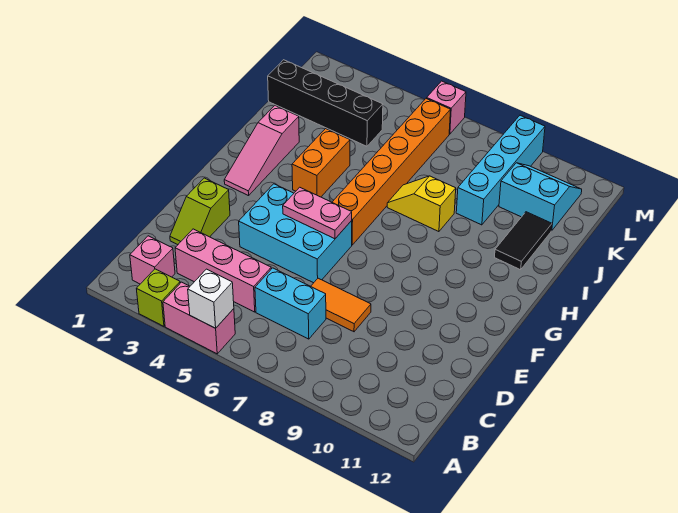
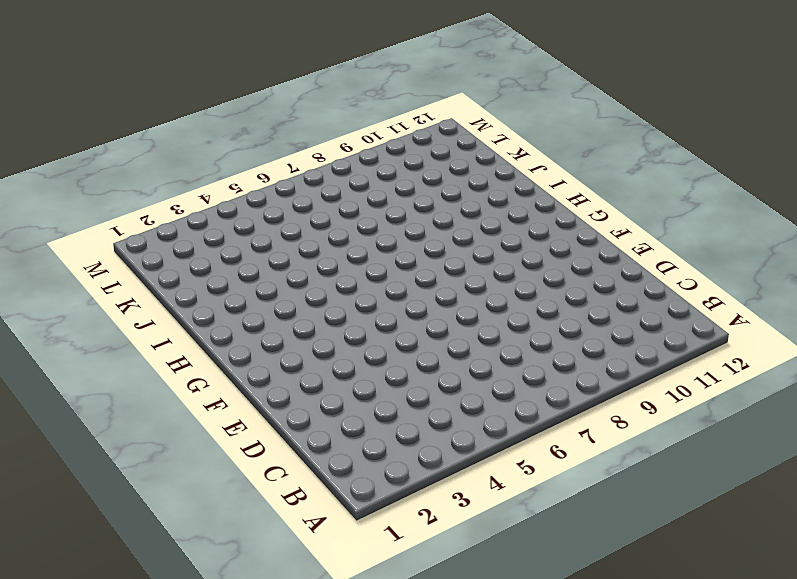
none -> lime 1x1 brick [137,269,180,326]
none -> pink 1x2 brick [163,282,235,354]
none -> pink 1x1 brick [130,236,175,284]

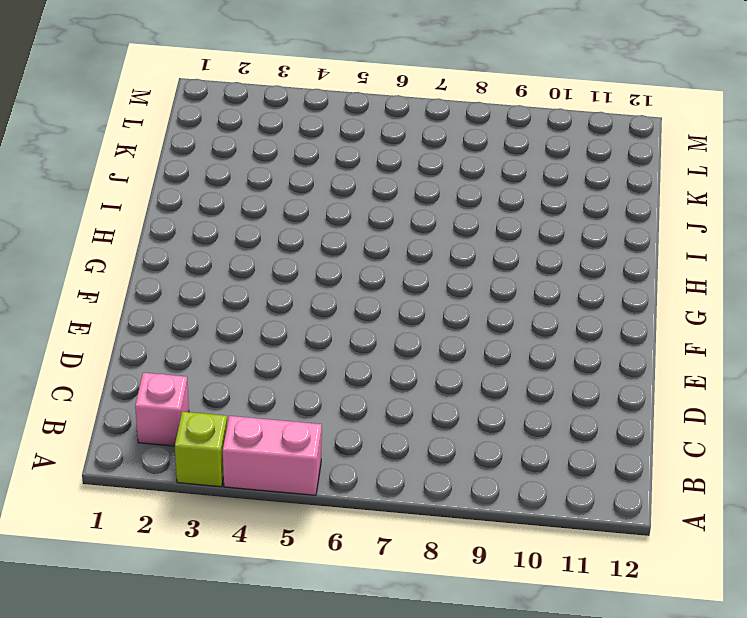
none -> pink 1x3 brick [175,229,271,312]
none -> cyan 1x2 brick [255,268,326,339]
none -> lime 1x2 slope [170,178,230,245]

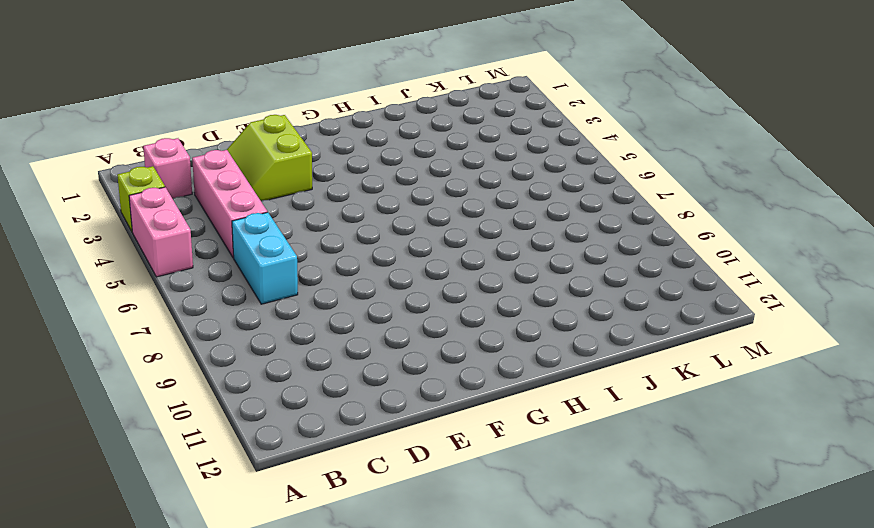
lime 2x2 slope [227,115,312,201] -> lime 1x2 slope [170,178,230,245]
none -> orange 1x2 tile [311,278,371,332]
none -> cyan 2x3 brick [239,184,352,283]
none -> pink 1x3 slope [224,106,299,196]

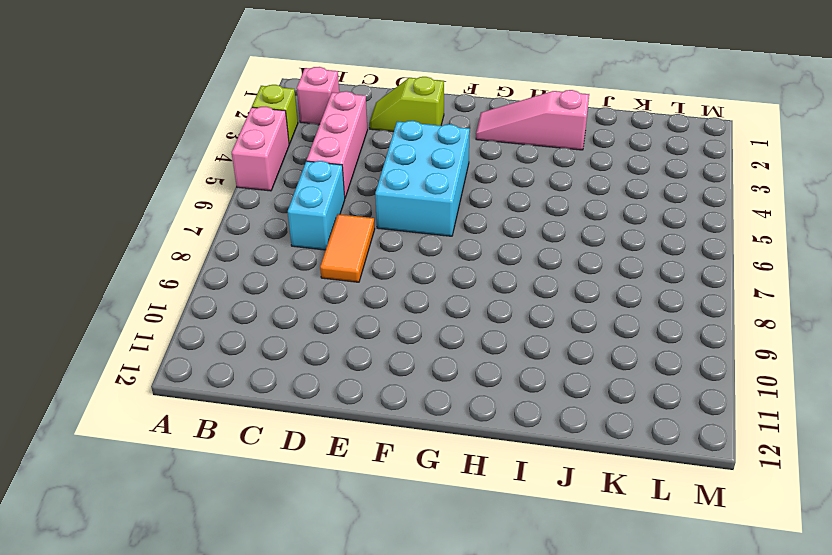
none -> orange 1x6 brick [332,98,451,245]
none -> orange 1x2 brick [292,129,350,197]
none -> yellow 1x2 slope [387,176,456,232]

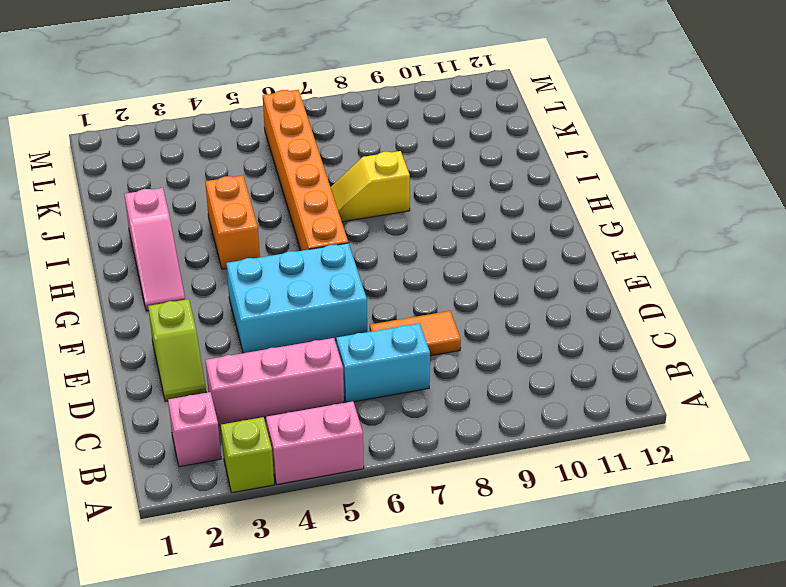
none -> black 1x2 tile [495,212,552,270]
none -> cyan 1x4 brick [456,115,545,225]
none -> black 1x4 brick [268,60,383,146]

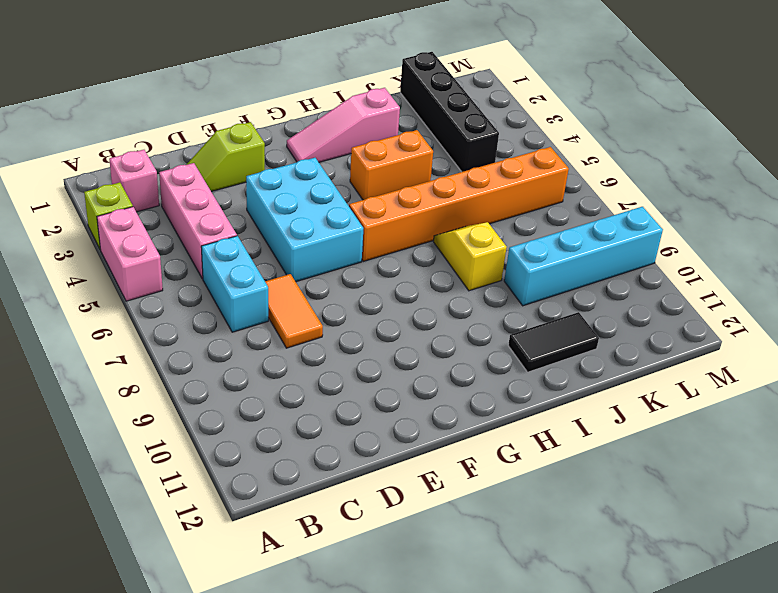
none -> cyan 2x2 slope [499,163,582,231]
none -> pink 1x1 brick [427,81,466,134]
none -> white 1x1 brick [188,269,234,328]

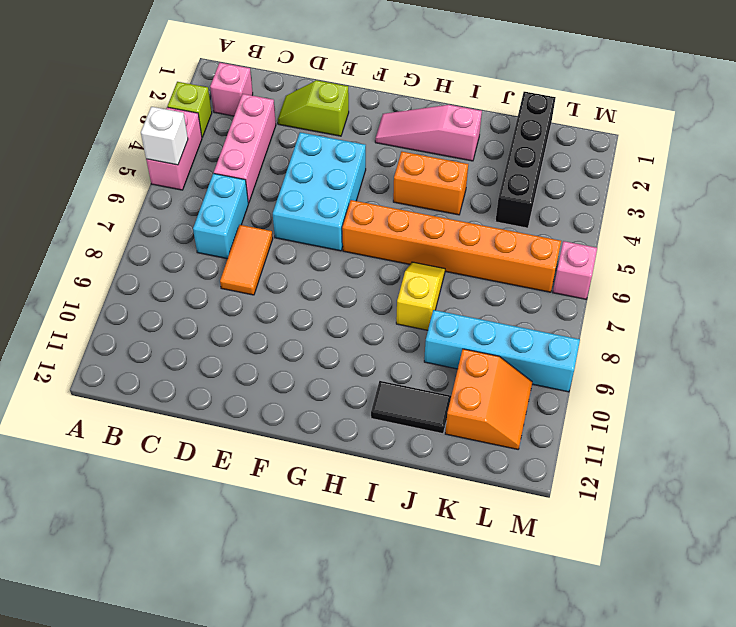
orange 2x2 slope [445,349,532,449] -> cyan 2x2 slope [499,163,582,231]
none -> pink 1x2 plate [283,187,352,239]

